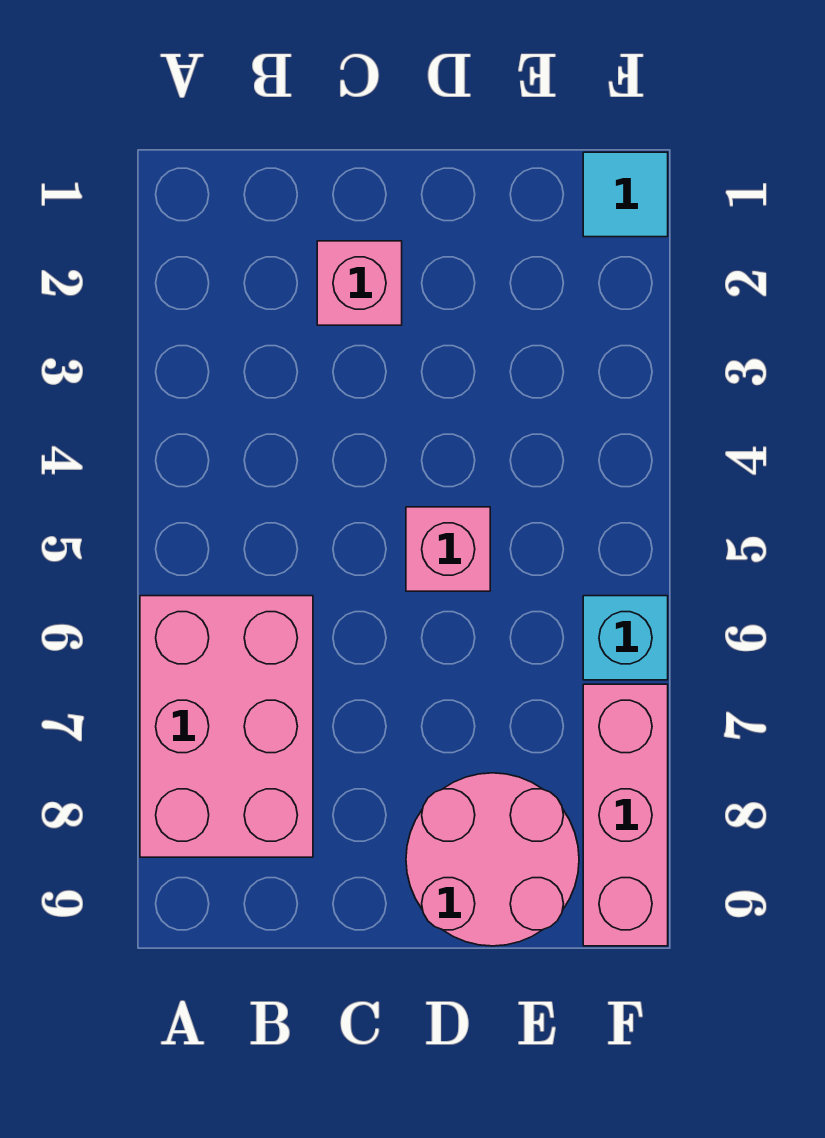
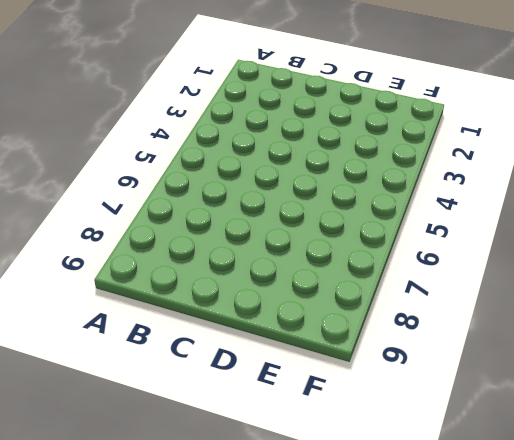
none -> pink 2x3 brick [140,596,313,857]
none -> pink 1x1 brick [317,241,402,325]

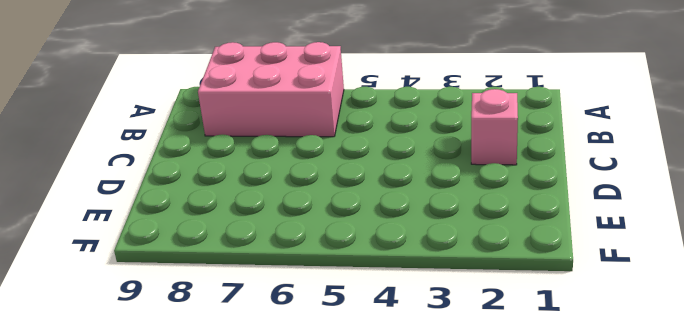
none -> pink 1x1 brick [406,507,490,591]
none -> pink 2x2 round brick [406,773,579,946]

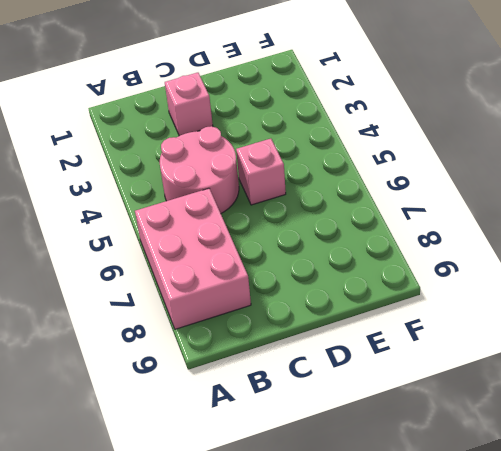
pink 2x2 round brick [160,126,239,213] -> pink 2x2 round brick moved to [406,773,579,946]
none -> cyan 1x1 tile [583,152,668,237]
none -> cyan 1x1 brick [583,596,668,680]

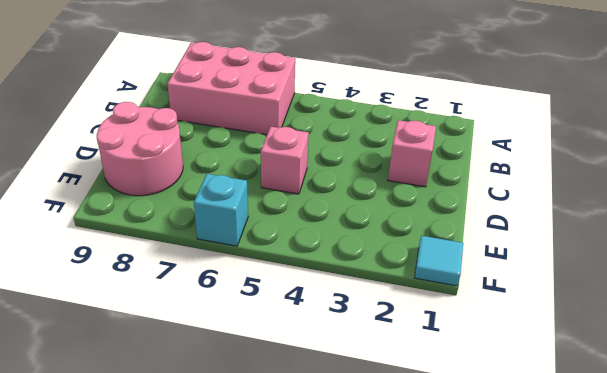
none -> pink 1x3 brick [583,684,668,946]

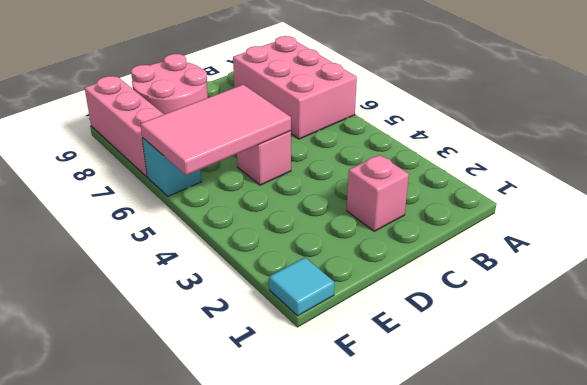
pink 2x3 tile [141,85,291,175] -> none

